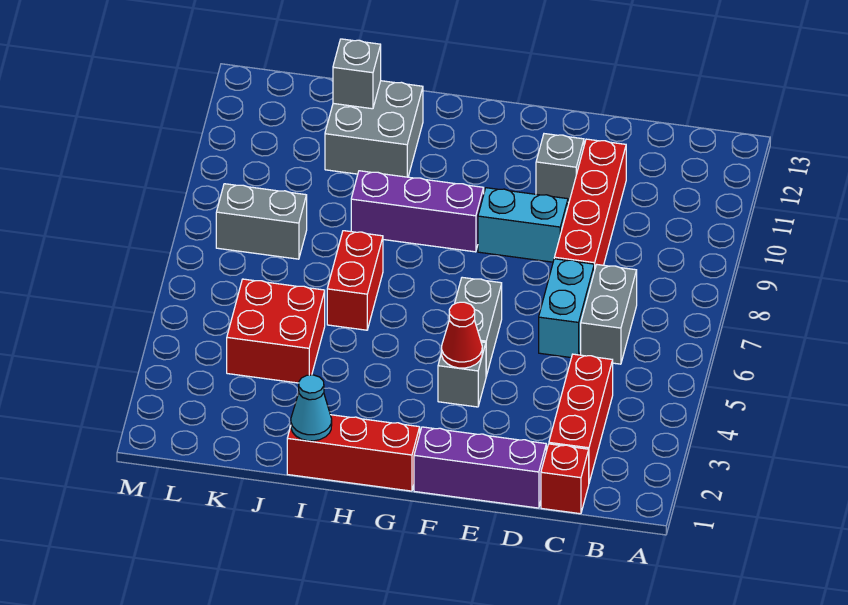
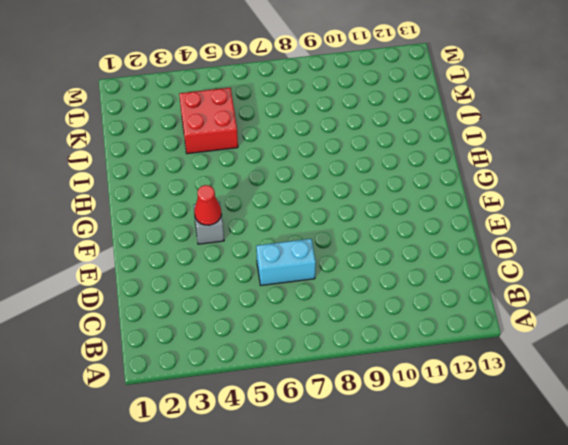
none -> red 1x1 brick [541,444,589,514]
none -> red 1x3 brick [549,354,613,482]
none -> grey 1x2 brick [581,265,637,364]

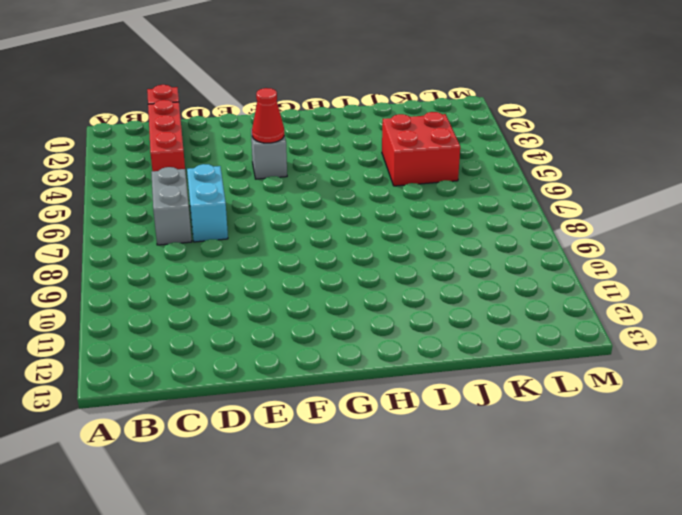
none -> purple 1x3 brick [414,427,546,508]
none -> red 1x4 brick [554,139,626,271]
none -> cyan 1x2 brick [478,188,568,262]

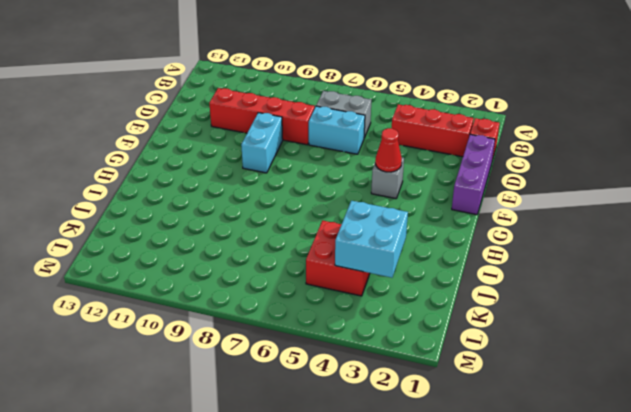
cyan 2x2 brick [335,201,408,278] -> none
none -> grey 1x1 brick [536,134,584,202]
none -> grey 1x2 brick [455,277,502,376]
none -> red 1x3 brick [287,415,420,491]

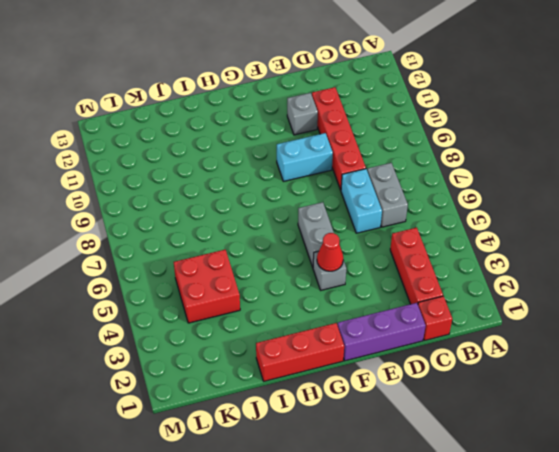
none -> purple 1x3 brick [351,171,484,252]
none -> red 1x2 brick [327,231,383,330]
none -> grey 2x2 brick [325,81,423,177]

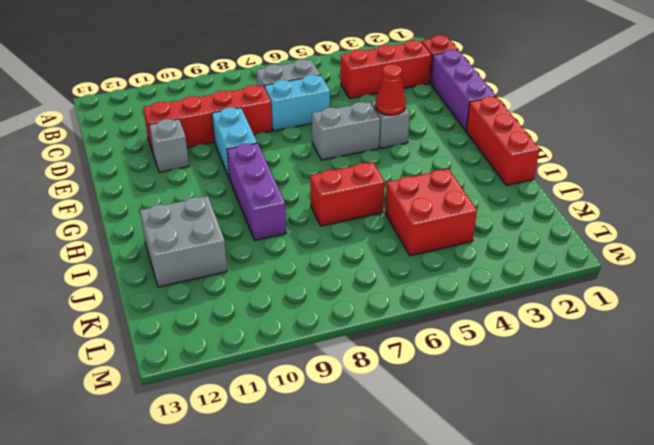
none -> grey 1x2 brick [216,184,307,259]
none -> cyan 1x1 cone [291,375,332,441]
none -> grey 1x1 brick [333,39,381,109]

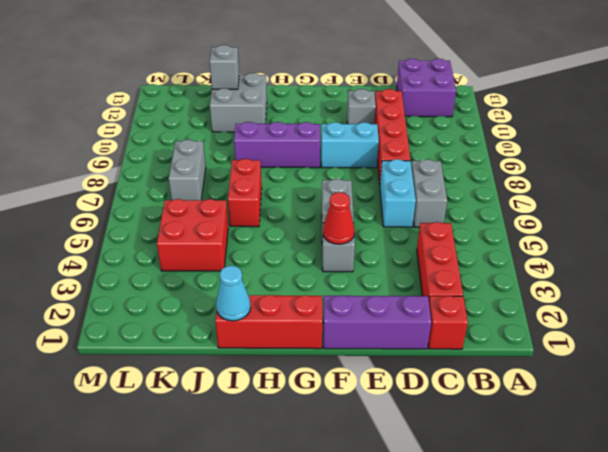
purple 2x2 brick [397,59,456,117] -> none
grey 1x2 brick [169,140,206,200] -> grey 1x2 brick turned to [216,184,307,259]

